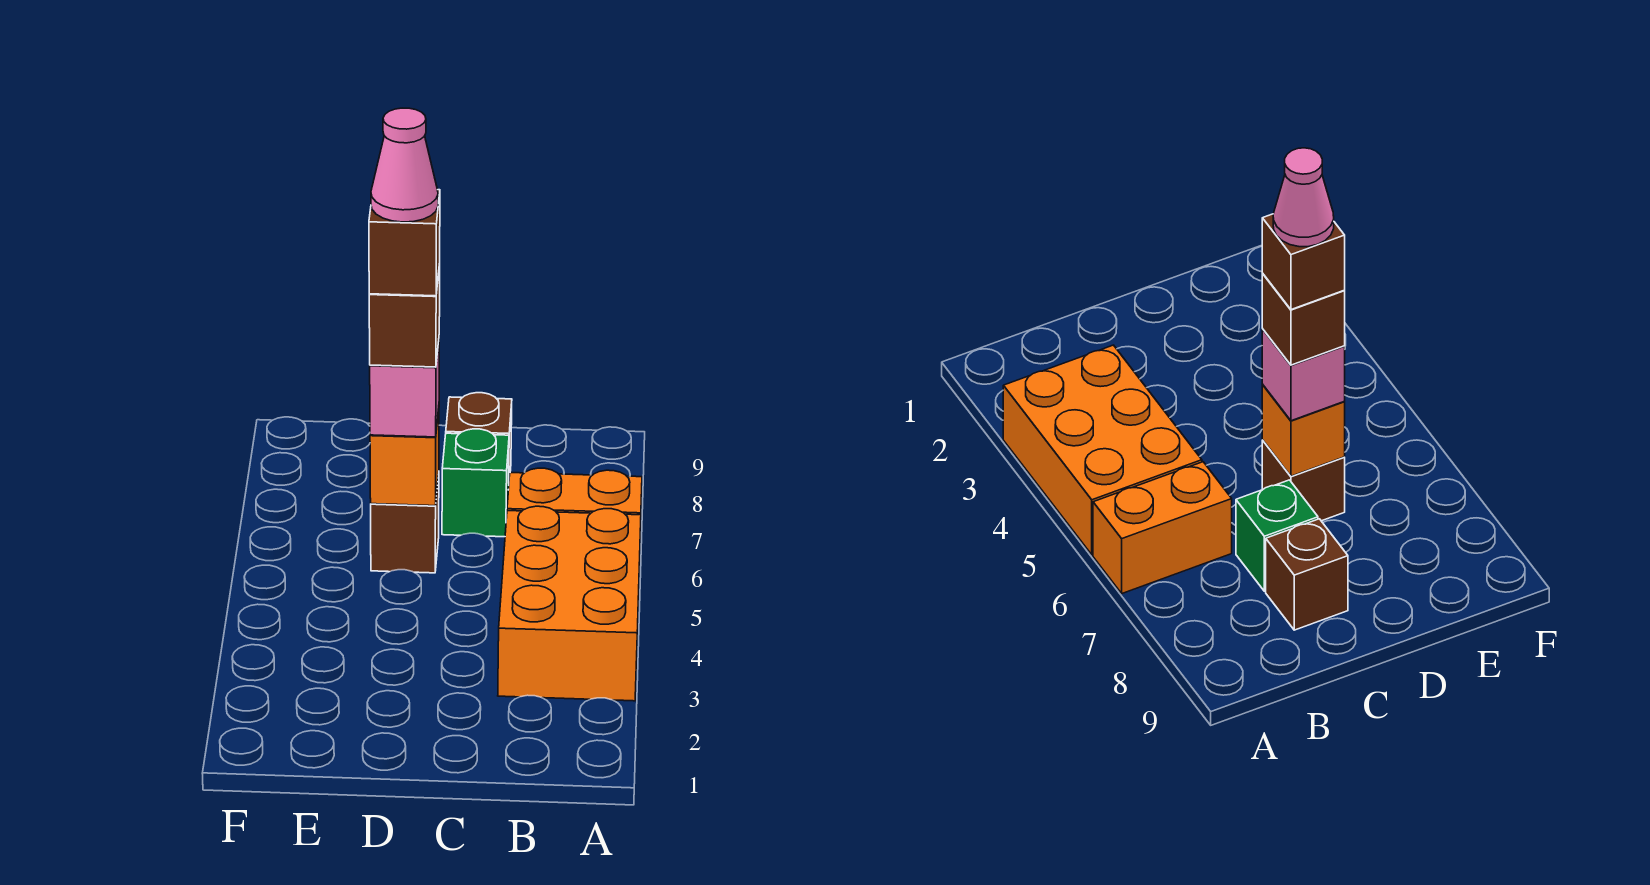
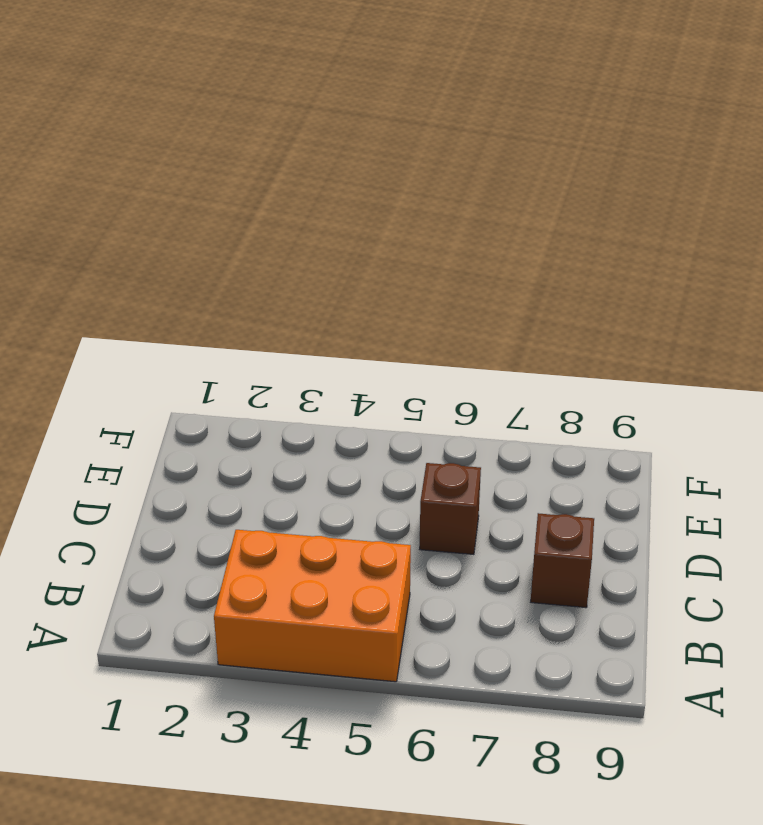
none -> orange 1x2 brick [507,468,642,515]
none -> green 1x1 brick [442,429,509,537]

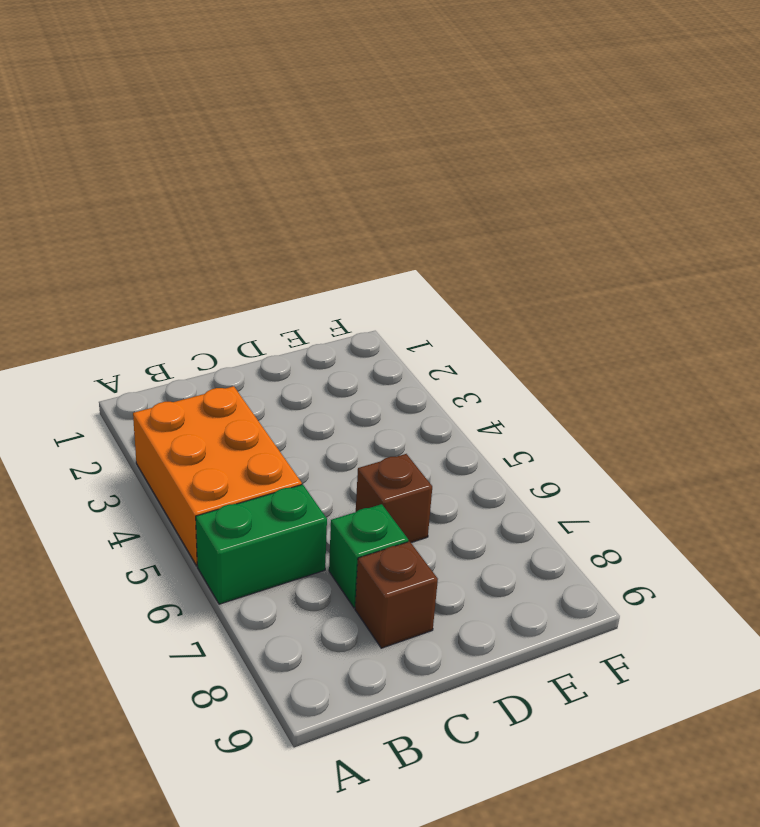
green 1x2 brick [196,484,327,604] -> orange 1x2 brick [507,468,642,515]
none -> orange 1x1 brick [370,409,439,506]
none -> pink 1x1 brick [370,342,439,437]

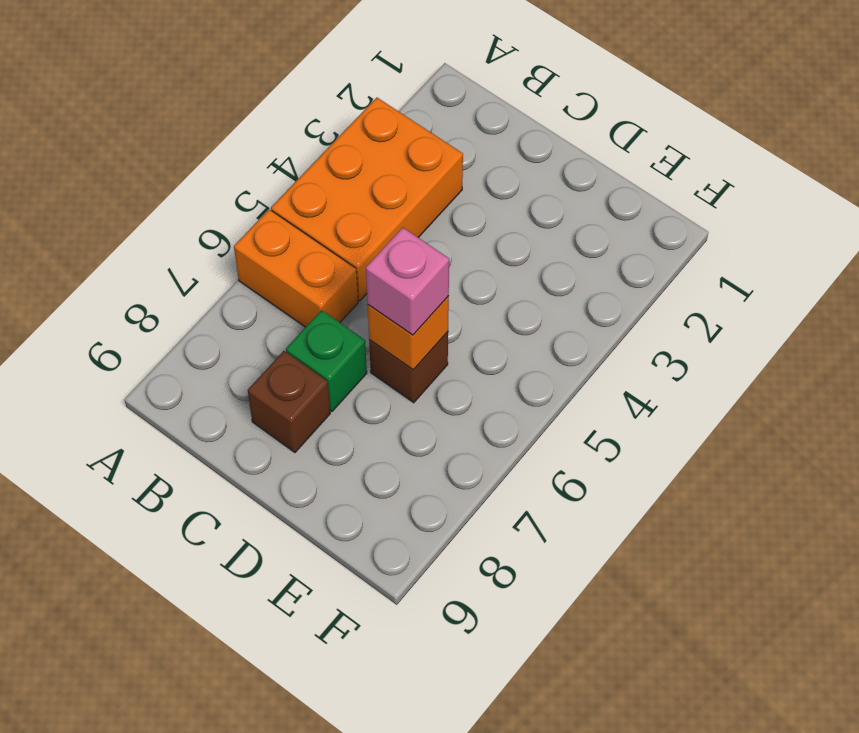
none -> brown 1x1 brick [369,264,440,367]
none -> brown 1x1 brick [369,190,440,296]

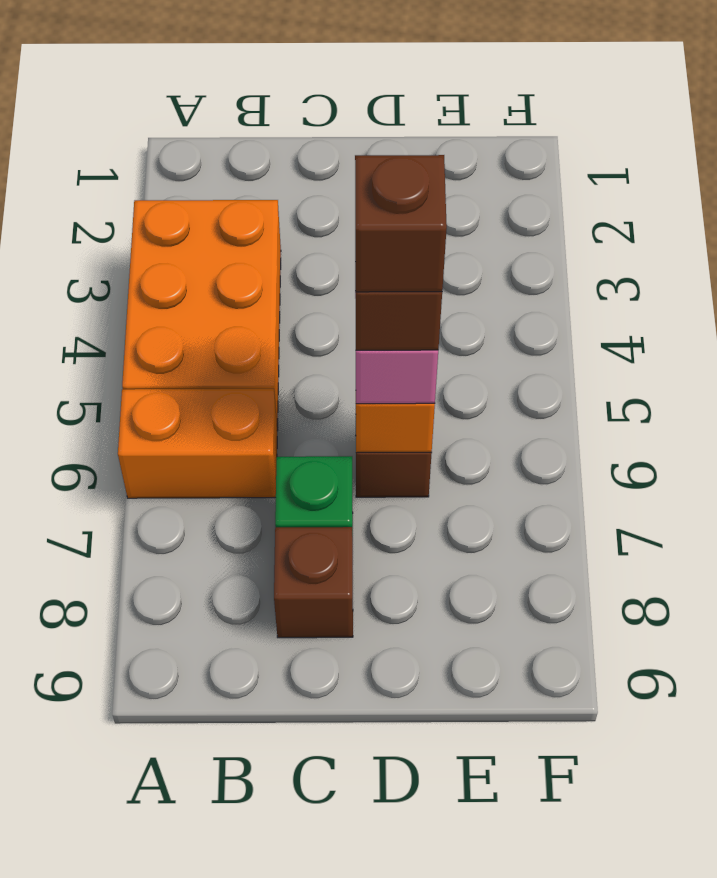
none -> pink 1x1 cone [371,108,438,222]

